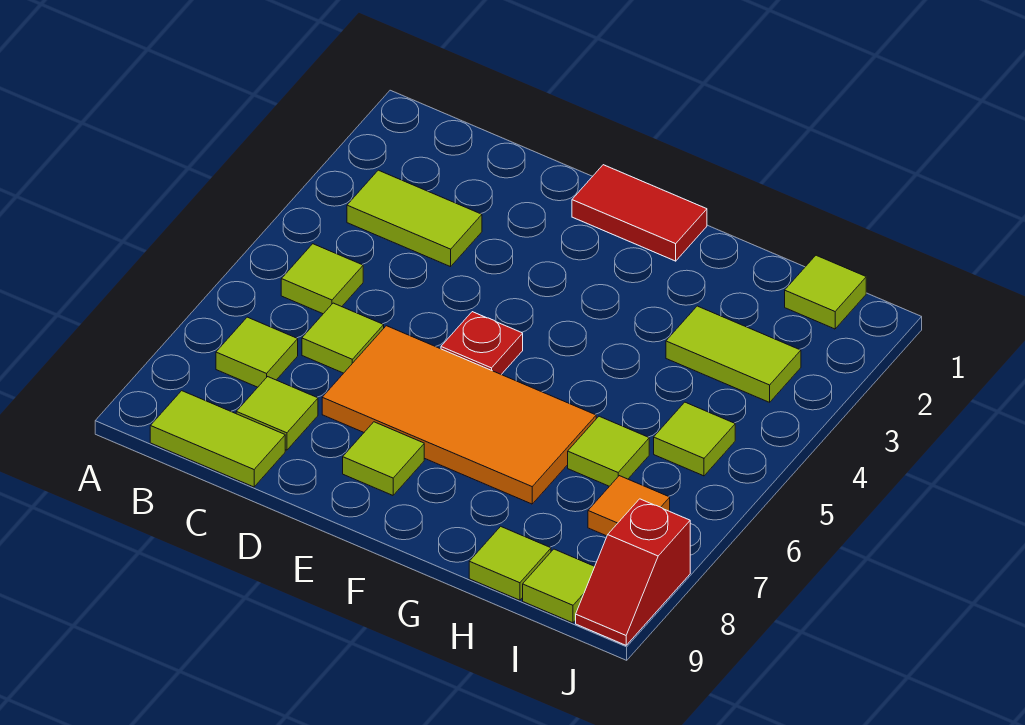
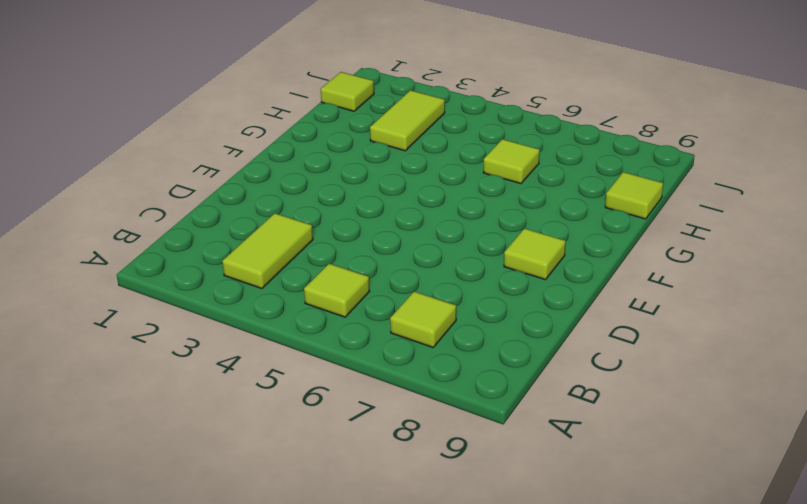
none -> lime 1x2 tile [150,391,285,487]
none -> lime 1x1 tile [302,303,384,373]
none -> lime 1x1 tile [236,377,318,450]

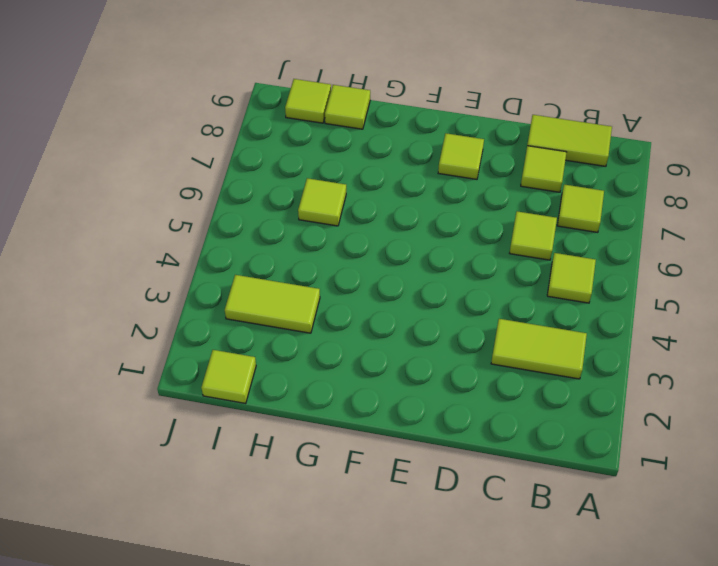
none -> orange 2x4 tile [322,326,596,504]
none -> red 1x2 tile [572,165,707,261]
none -> red 1x1 plate [441,312,523,374]

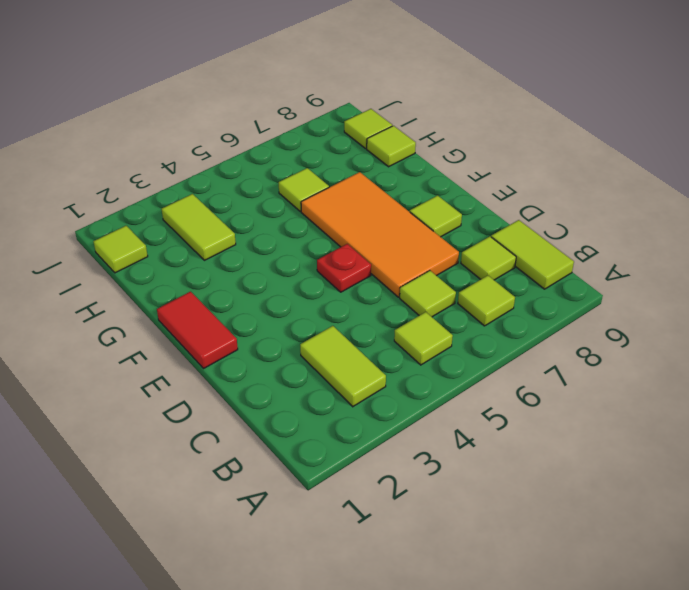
none -> lime 1x1 tile [654,402,735,476]
none -> orange 1x1 tile [588,476,670,536]
none -> red 1x2 slope [576,499,690,645]

